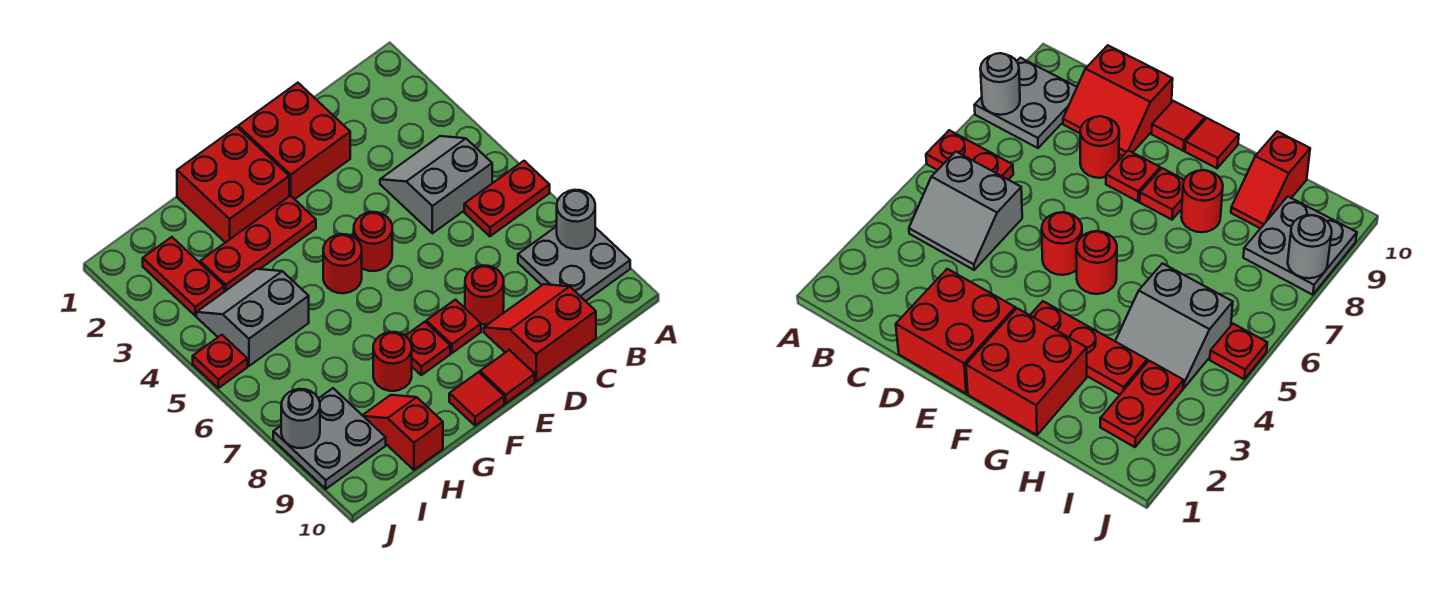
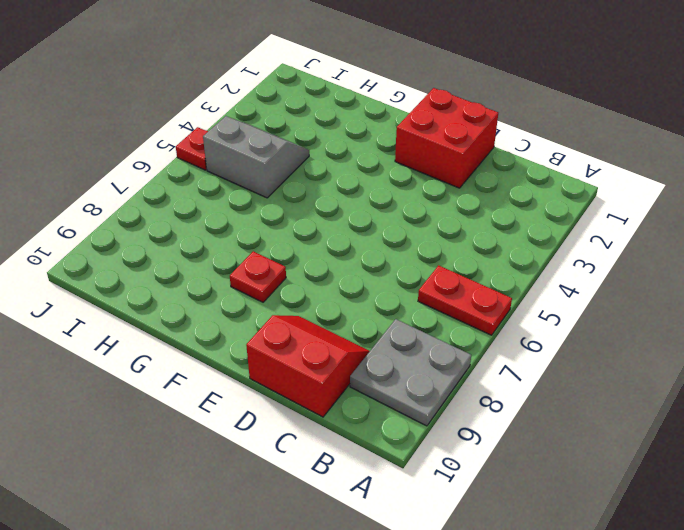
none -> grey 2x2 slope [380,136,492,233]
none -> red 1x1 round brick [465,265,504,325]
none -> red 1x1 round brick [354,212,392,271]

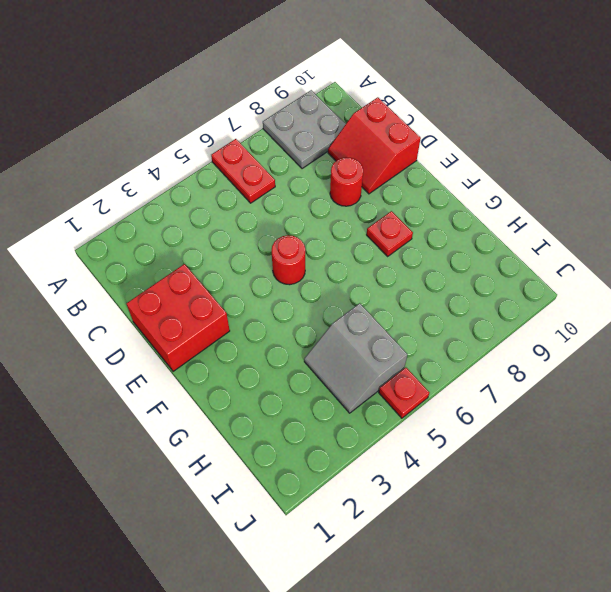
none -> grey 2x2 slope [380,136,492,233]
none -> red 1x1 plate [426,300,481,353]
none -> red 1x1 tile [480,350,535,403]

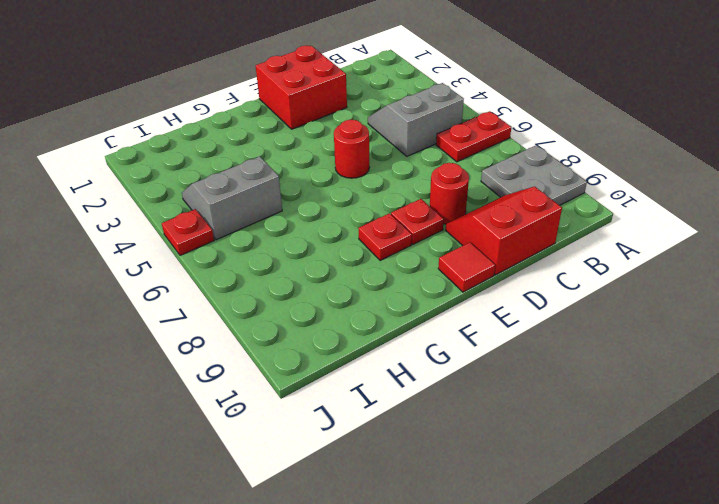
none -> red 2x2 brick [177,127,289,243]
none -> red 1x3 plate [200,196,316,292]
none -> red 1x1 round brick [323,234,362,293]

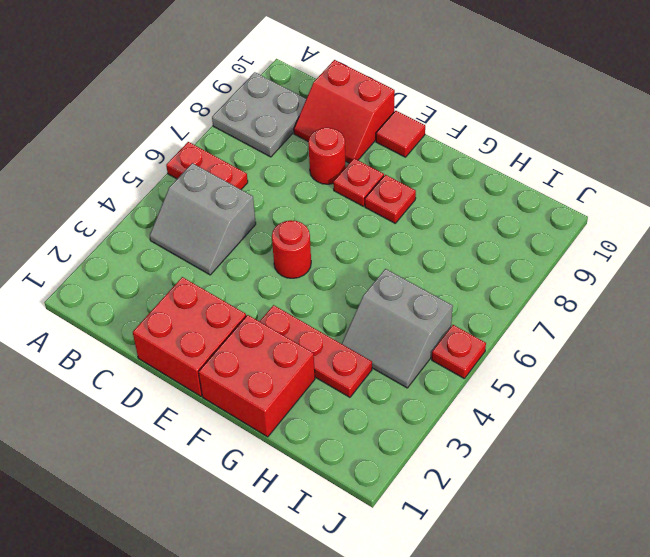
none -> red 1x1 round brick [323,234,362,293]
none -> red 1x1 tile [449,372,504,426]
none -> red 1x1 round brick [373,332,412,391]

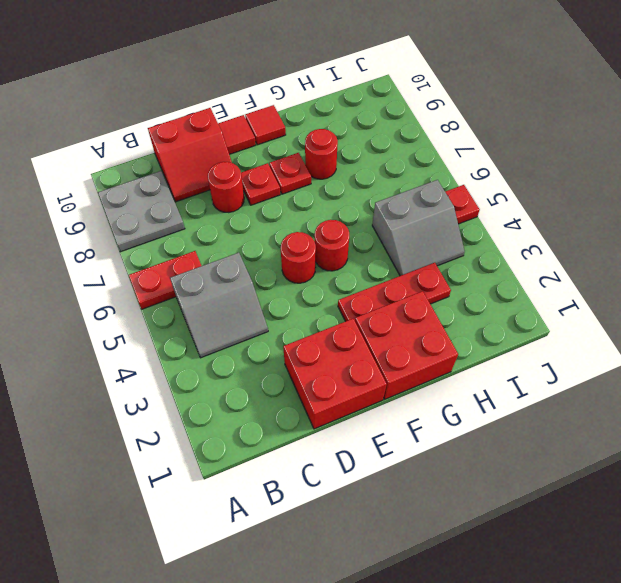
none -> red 1x2 slope [363,395,443,470]
none -> red 1x2 plate [143,237,224,316]
none -> grey 2x2 plate [273,388,386,489]

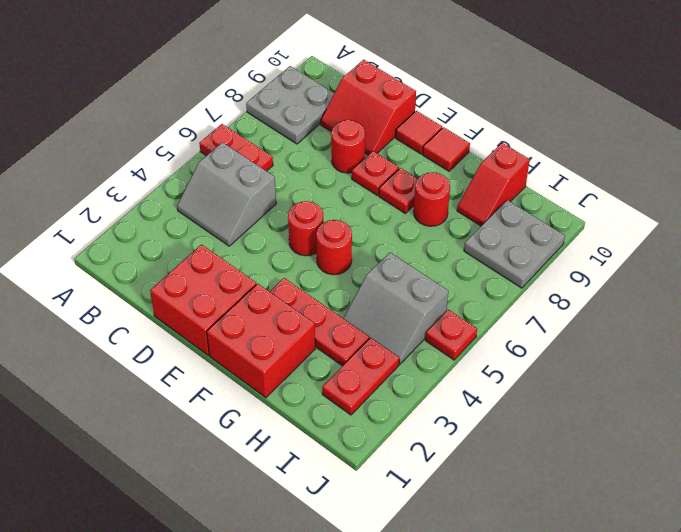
none -> grey 1x1 round brick [557,190,595,249]
none -> grey 1x1 round brick [281,389,320,448]

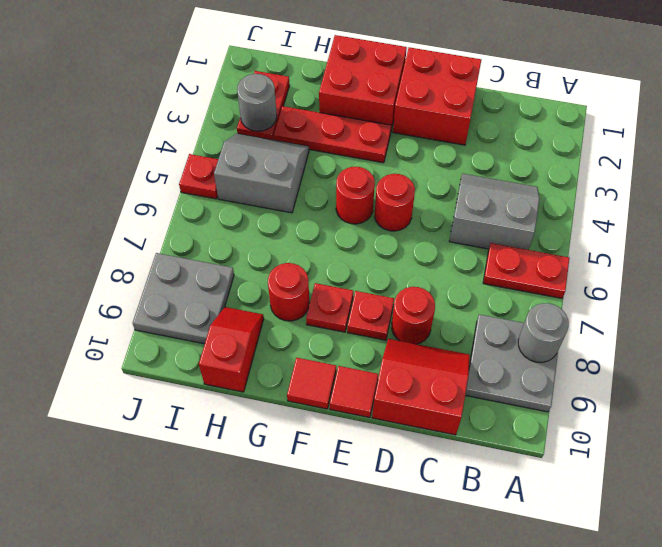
grey 1x1 round brick [237,74,277,131] -> grey 1x1 round brick moved to [281,389,320,448]

